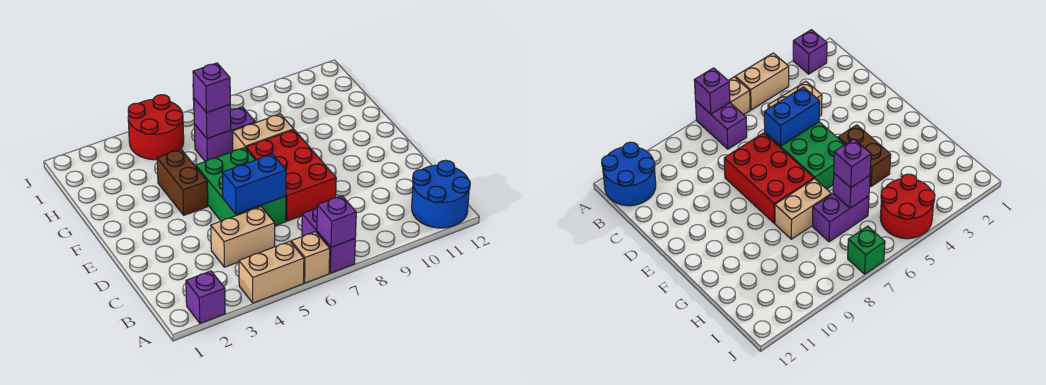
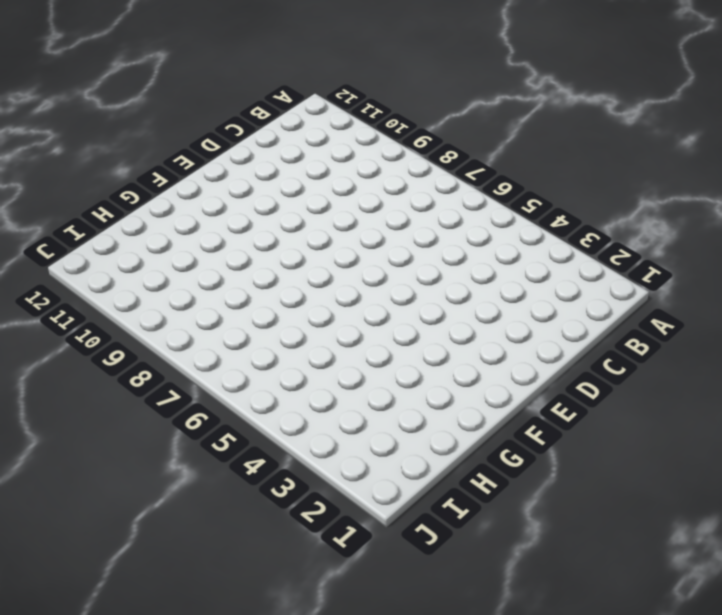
none -> purple 1x1 brick [186,271,225,323]
none -> tan 1x2 brick [239,241,304,303]
none -> tan 1x1 brick [291,232,330,283]

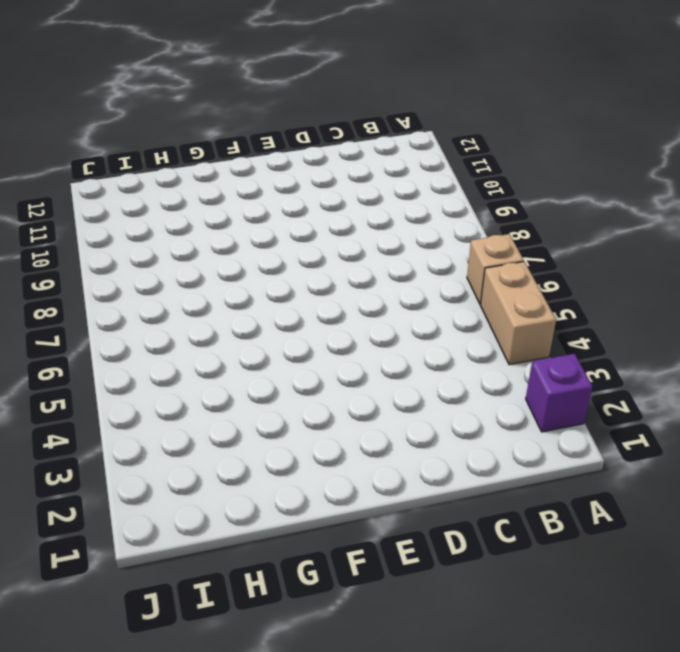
none -> purple 1x2 brick [302,208,355,273]
none -> blue 2x2 round brick [412,160,470,228]
none -> tan 1x2 brick [211,207,275,267]

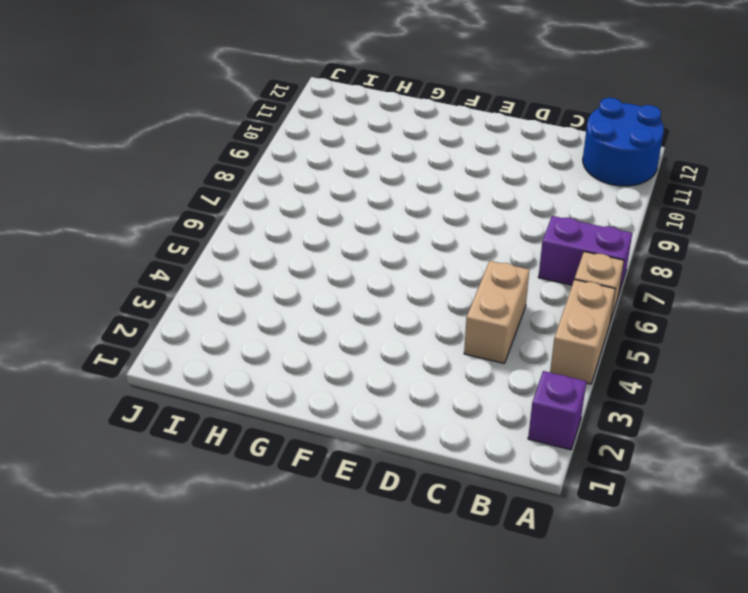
none -> green 2x3 brick [196,148,286,226]
none -> red 2x3 brick [246,130,336,221]
none -> brown 1x2 brick [157,149,208,215]

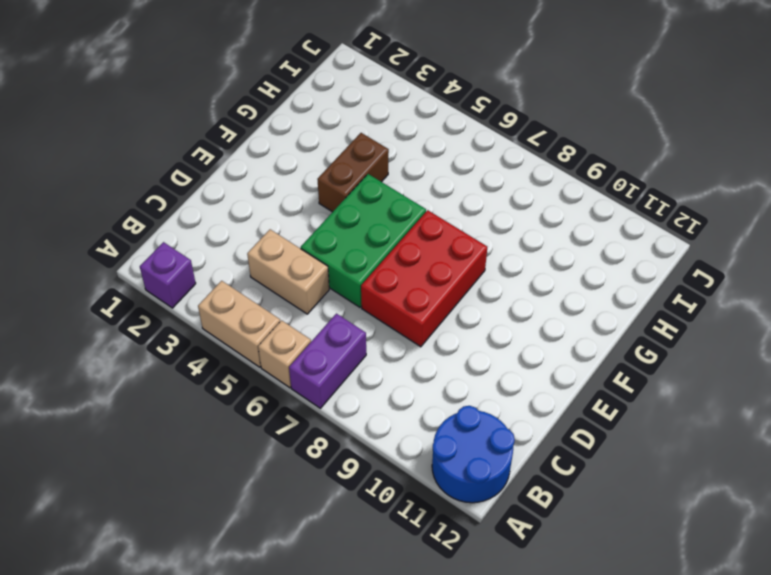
none -> tan 1x2 brick [232,114,294,151]
none -> purple 1x2 brick [194,107,255,161]
none -> red 2x2 round brick [128,95,184,160]

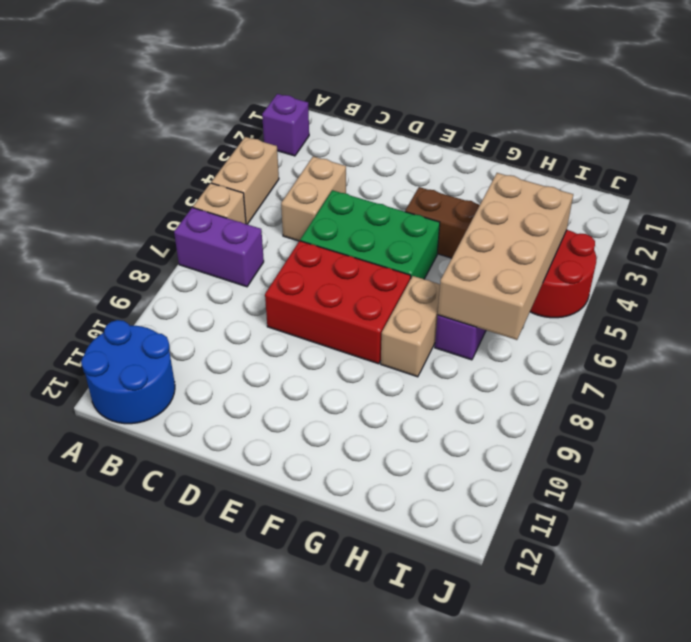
tan 2x4 brick [438,173,573,340] -> purple 1x1 brick [194,98,231,139]
none -> green 1x1 brick [848,226,885,274]
none -> purple 1x1 brick [317,196,356,247]
none -> blue 1x2 brick [222,154,286,214]

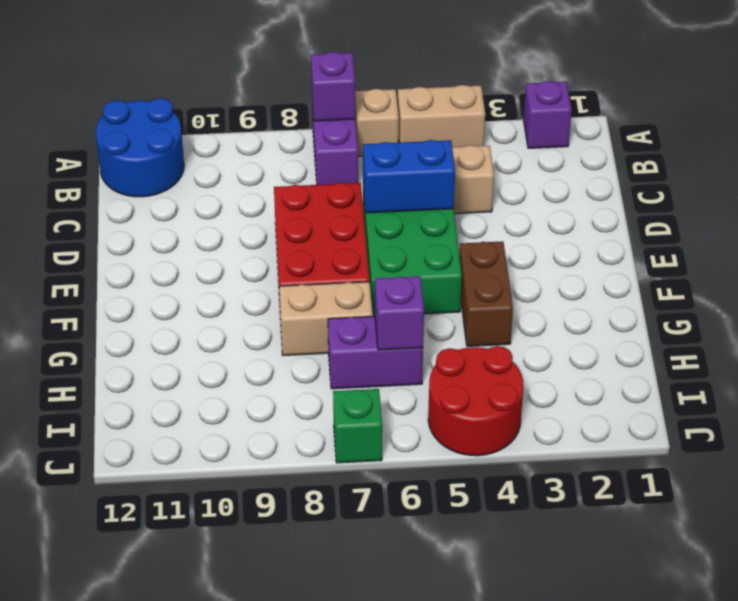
none -> purple 1x1 brick [193,63,230,113]

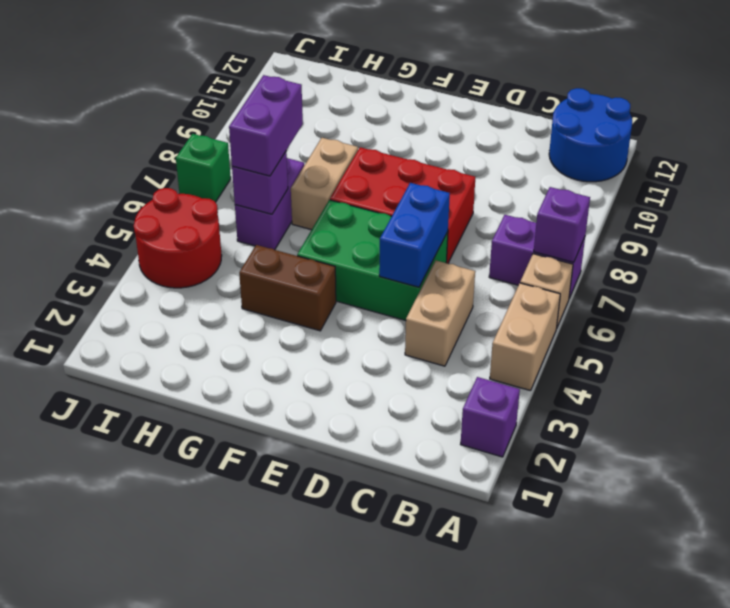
purple 1x2 brick [229,75,303,176] -> purple 1x1 brick [193,63,230,113]

